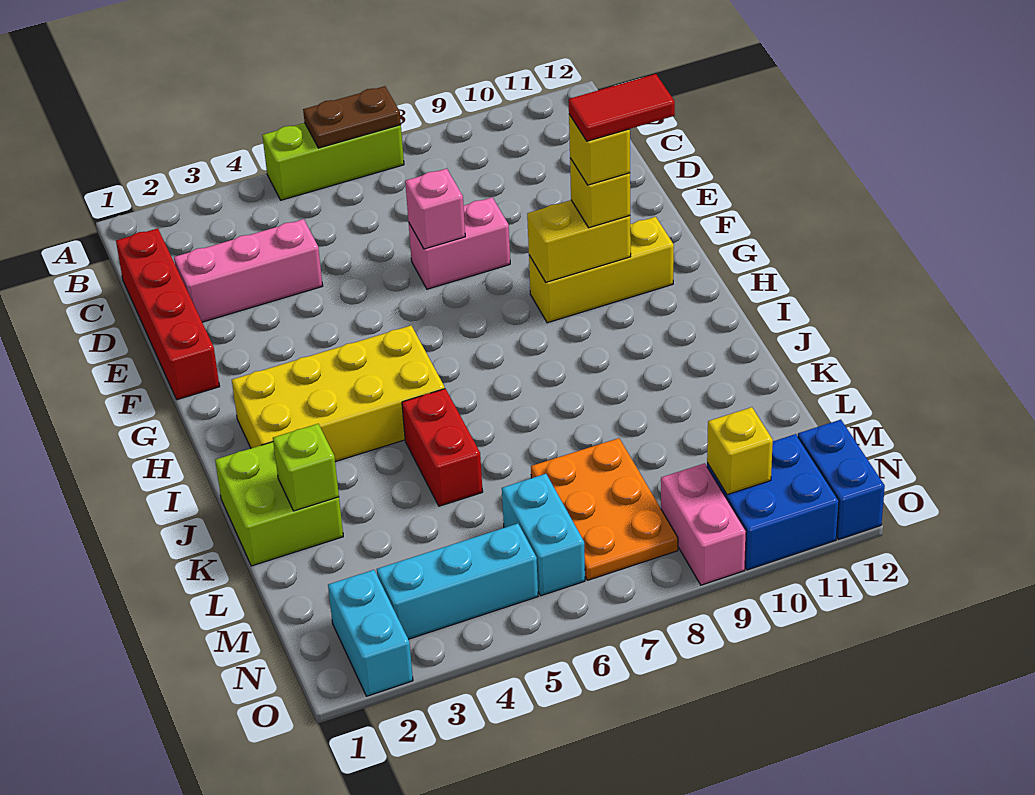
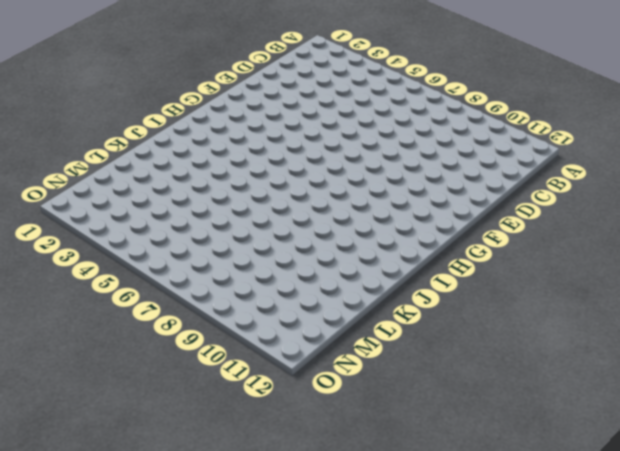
none -> lime 1x3 brick [262,123,404,200]
none -> red 1x4 brick [116,228,220,400]
none -> pink 1x3 brick [174,219,323,322]

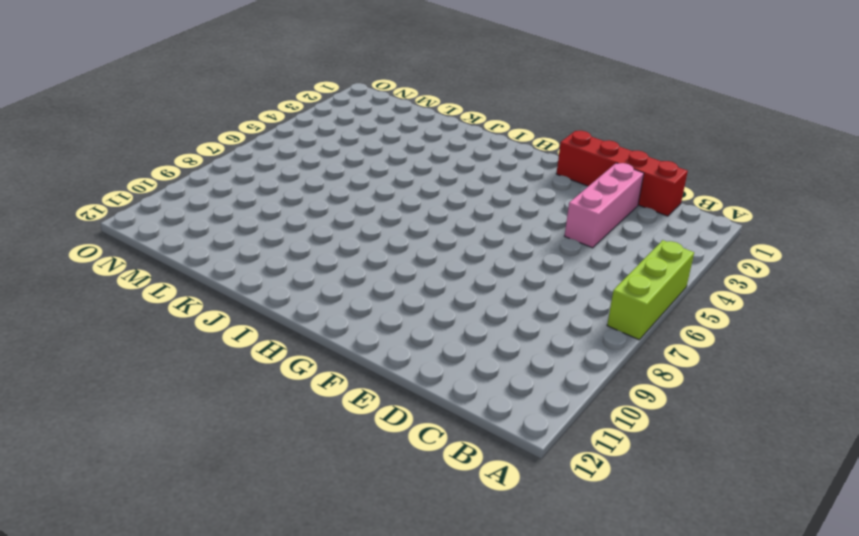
none -> pink 1x2 brick [409,197,510,289]
none -> yellow 1x3 brick [529,217,674,323]
none -> yellow 2x4 brick [232,326,445,462]

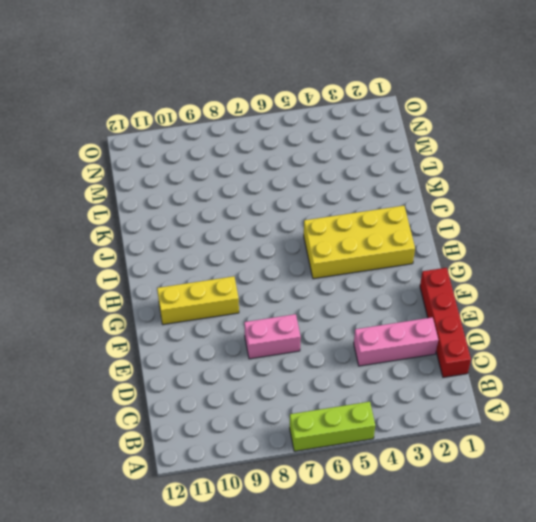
none -> lime 2x2 brick [215,442,343,566]
none -> red 1x2 brick [402,389,483,506]
none -> orange 2x3 plate [531,438,678,580]

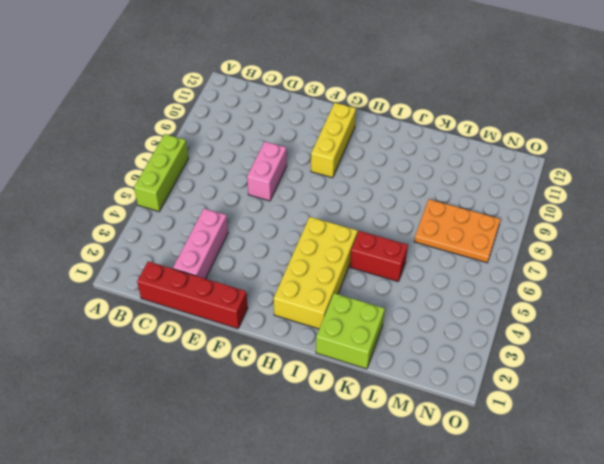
none -> cyan 1x2 brick [502,474,585,596]
none -> cyan 1x2 brick [328,570,413,696]
none -> cyan 1x3 brick [377,524,538,639]

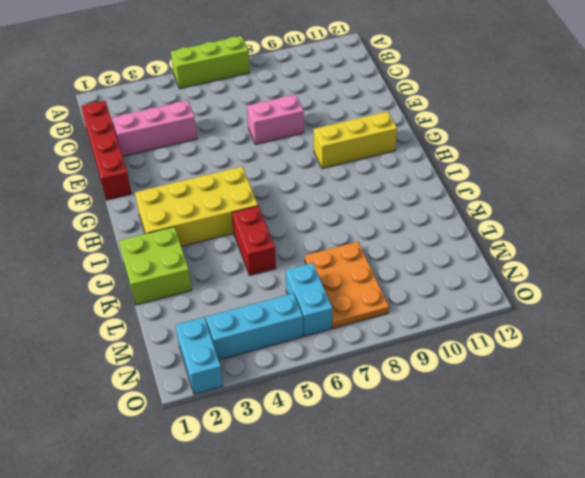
none -> pink 1x2 brick [661,463,746,585]
none -> blue 2x2 brick [707,434,839,570]
none -> blue 1x2 brick [798,420,885,539]

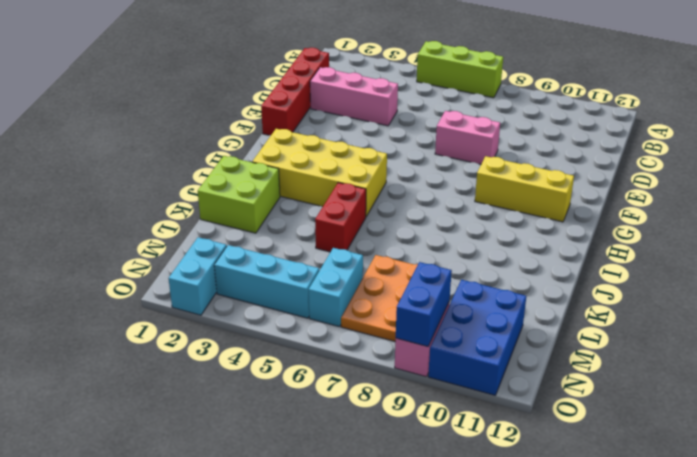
blue 2x3 brick [428,280,526,395] -> blue 2x2 brick [707,434,839,570]
blue 1x2 brick [396,262,452,347] -> blue 1x2 brick moved to [798,420,885,539]
none -> brown 1x2 plate [303,86,401,148]
none -> pink 1x1 brick [405,169,465,249]
none -> yellow 1x2 brick [527,200,631,282]

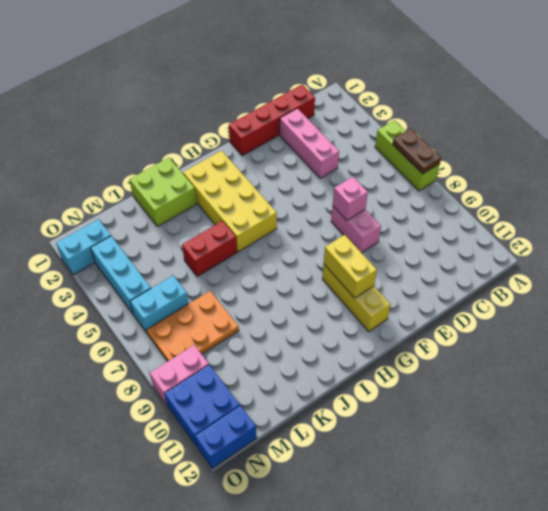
none -> lime 1x1 brick [273,424,339,511]
none -> yellow 1x1 brick [707,407,773,495]
none -> yellow 1x1 brick [570,158,630,228]

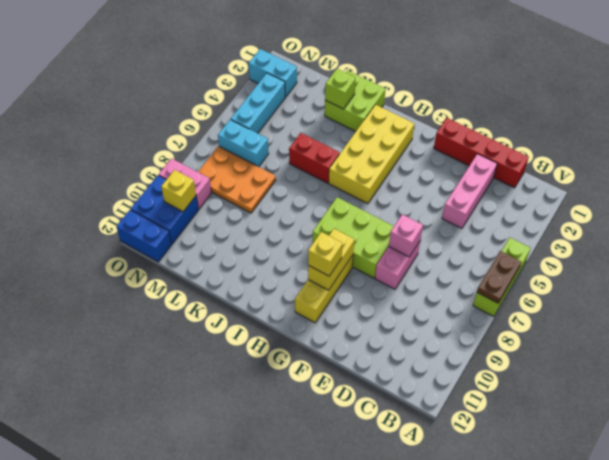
lime 2x3 brick [313,197,394,278] -> none
none -> yellow 1x1 brick [569,114,630,185]
none -> red 1x2 tile [569,74,675,141]

